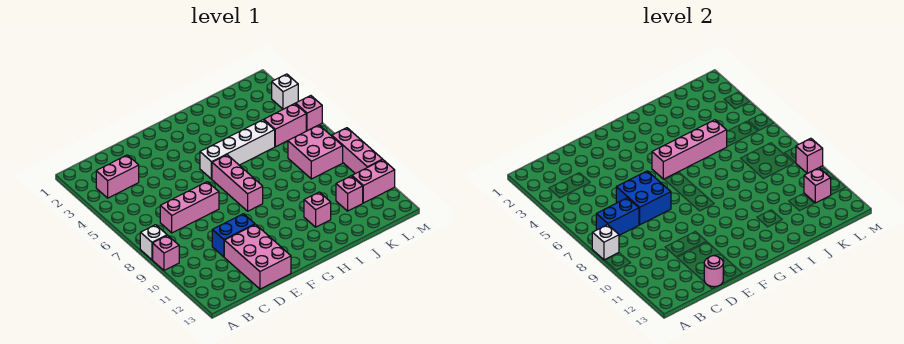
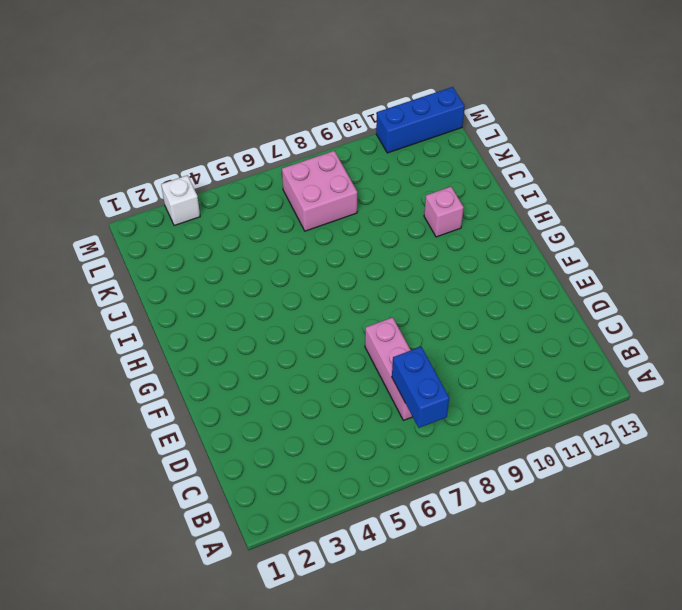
blue 1x3 brick [376,87,465,153] -> pink 1x2 brick [352,160,395,203]
none -> white 1x1 brick [140,225,167,260]
none -> pink 1x1 brick [153,235,179,270]
none -> pink 1x2 brick [96,155,139,198]

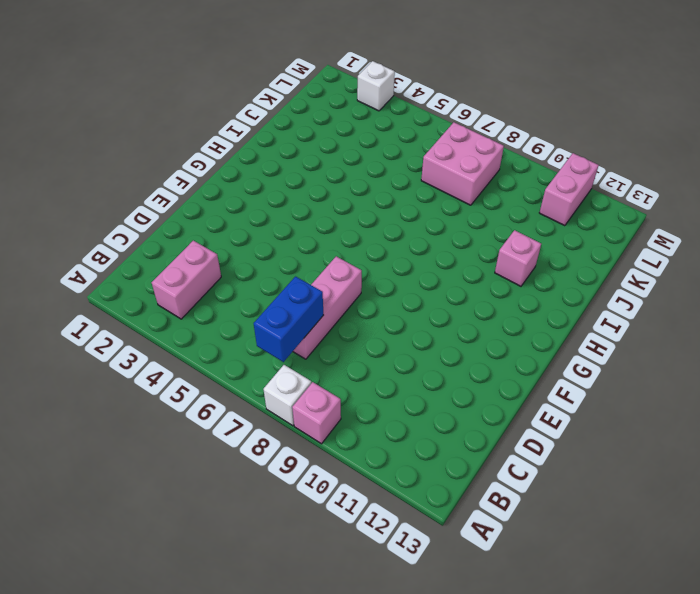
none -> blue 1x2 brick [212,214,255,257]
none -> pink 2x3 brick [224,225,291,289]
none -> white 1x4 brick [200,120,275,179]

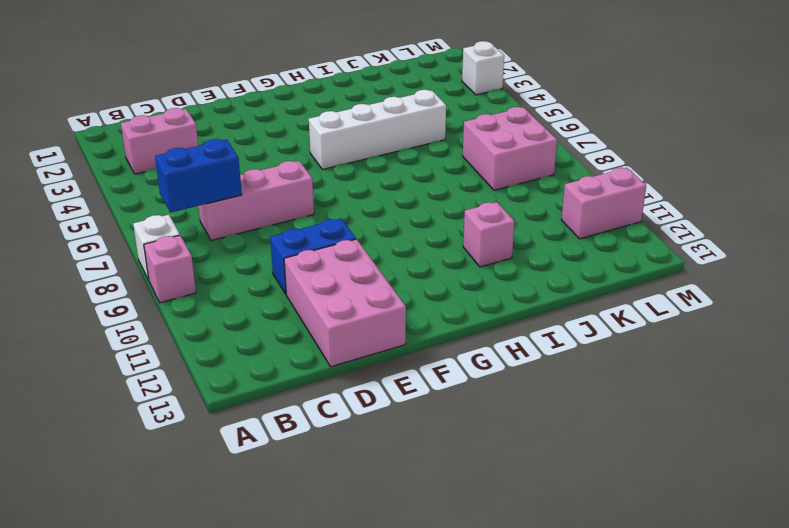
none -> pink 1x3 brick [212,155,263,211]
none -> pink 1x2 brick [264,104,306,147]
none -> pink 1x1 brick [336,176,363,211]

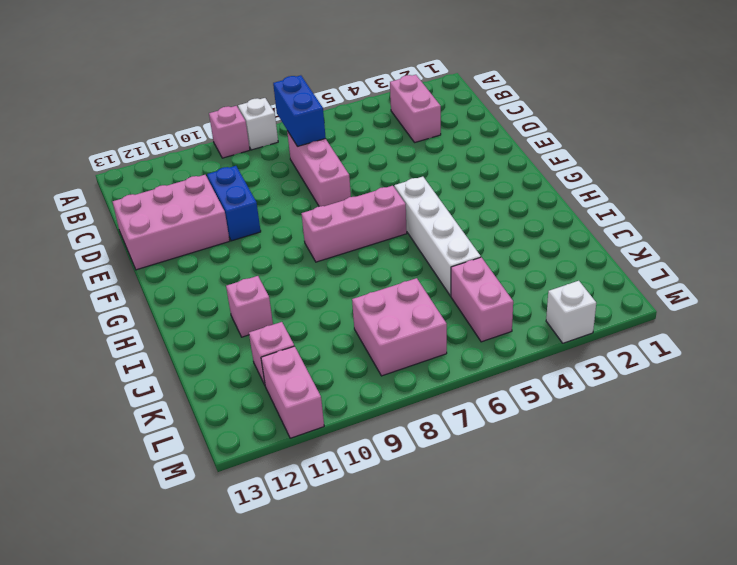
none -> pink 1x1 brick [296,96,322,131]
none -> pink 1x3 brick [332,128,383,174]
none -> white 1x1 brick [592,225,619,260]

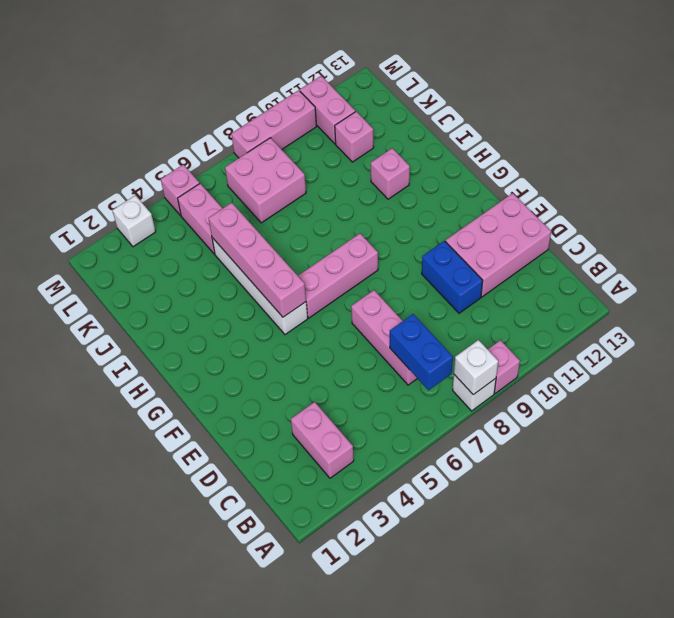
none -> blue 2x2 brick [616,171,671,225]
none -> pink 1x1 round brick [704,256,723,287]
none -> pink 1x1 brick [804,168,831,203]

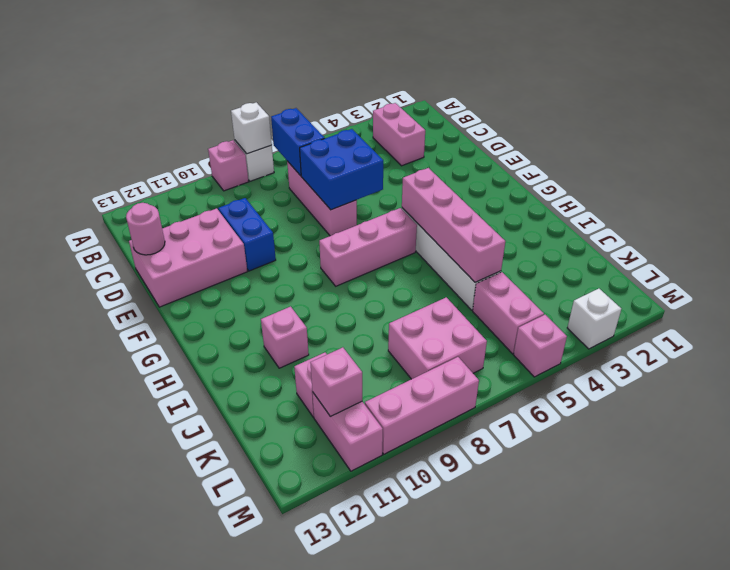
none -> pink 1x1 brick [796,138,823,173]

